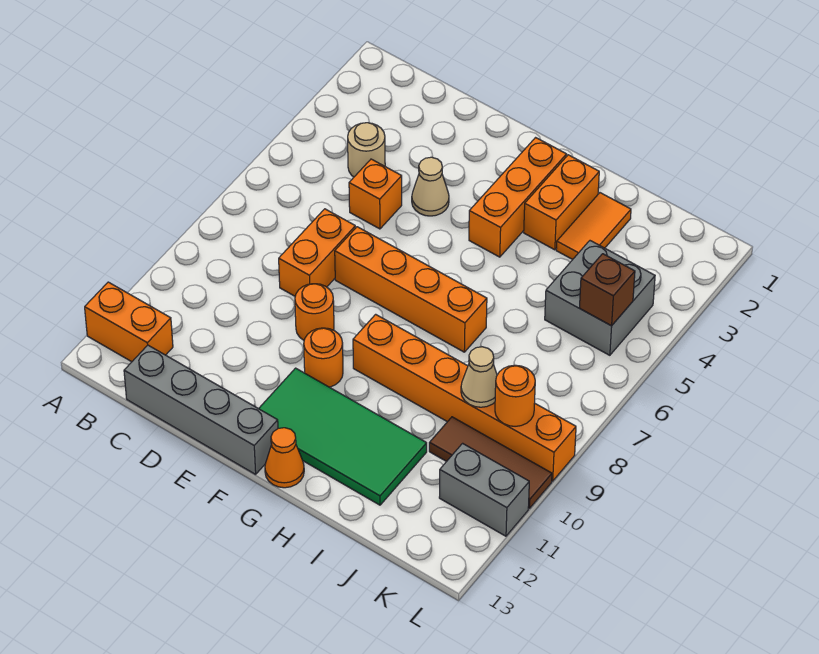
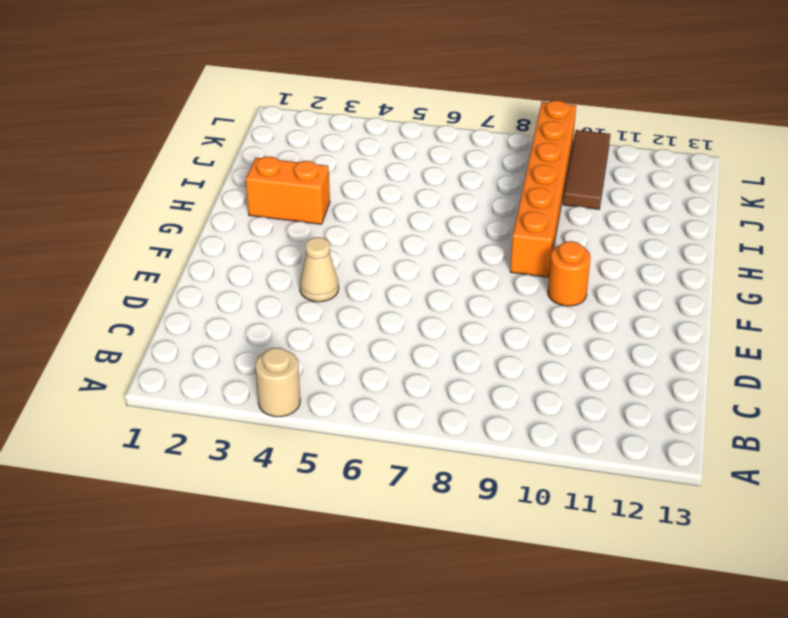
tan 1x1 round brick [255,348,300,417] -> tan 1x1 round brick moved to [348,123,385,177]
none -> orange 1x2 brick [85,282,173,362]
none -> grey 1x4 brick [124,345,278,474]
none -> orange 1x1 brick [349,159,402,229]

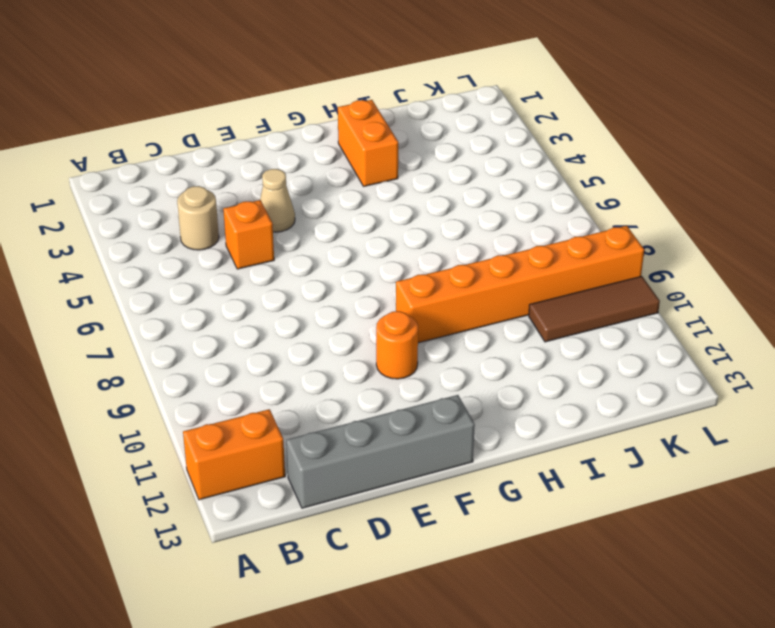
none -> orange 1x2 brick [279,209,355,296]
none -> orange 1x4 brick [335,227,487,352]
none -> orange 1x1 round brick [295,284,334,340]

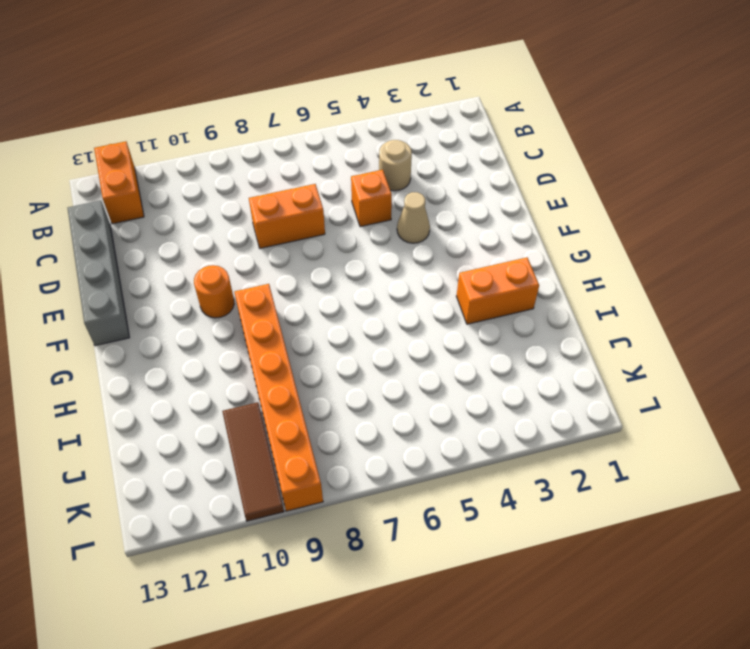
none -> orange 1x4 brick [335,227,487,352]
none -> orange 1x1 round brick [295,284,334,340]
none -> green 2x4 tile [259,368,427,505]

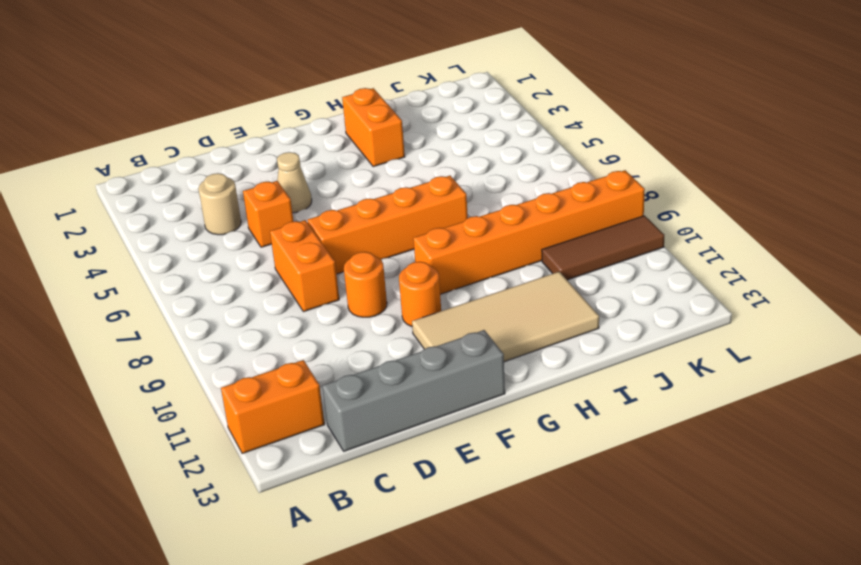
tan 2x4 tile [412,272,599,362] -> green 2x4 tile [259,368,427,505]
none -> orange 1x3 brick [469,138,567,257]
none -> orange 1x1 cone [265,428,304,488]
none -> orange 1x2 tile [556,193,631,260]

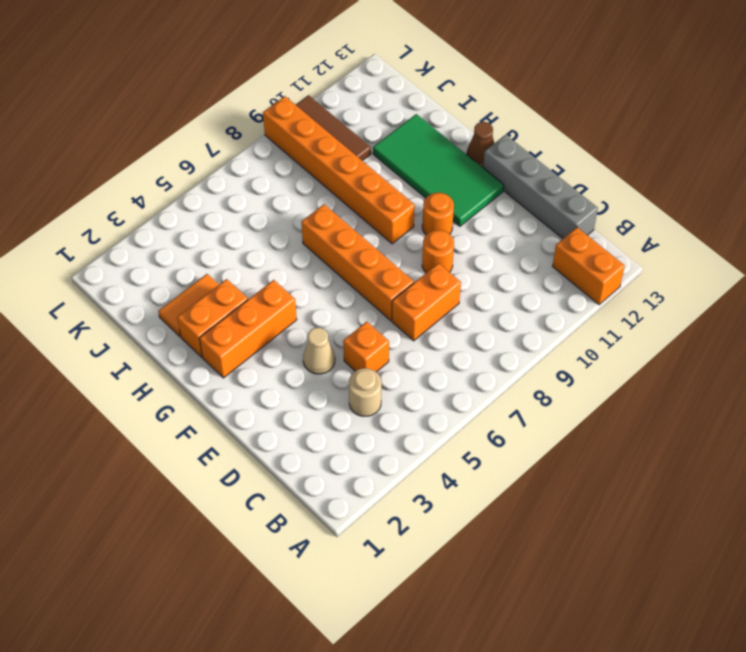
brown 1x1 cone [467,122,494,167] -> orange 1x1 cone [265,428,304,488]
none -> grey 2x2 brick [545,241,655,355]
none -> grey 1x2 brick [439,443,529,536]
none -> tan 1x1 cone [461,347,497,407]

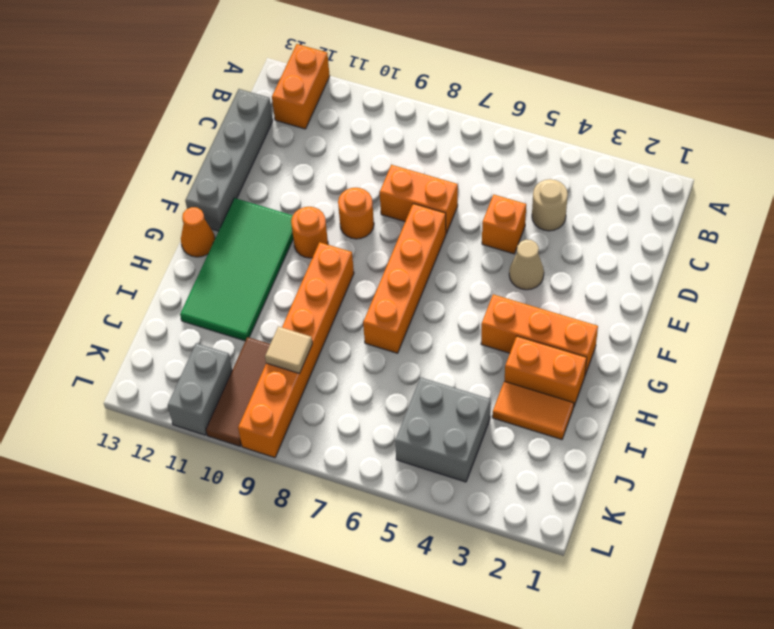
tan 1x1 tile [265,326,312,374] -> tan 1x1 cone [461,347,497,407]
none -> brown 1x1 brick [579,254,635,326]
none -> orange 1x1 round brick [495,365,535,426]

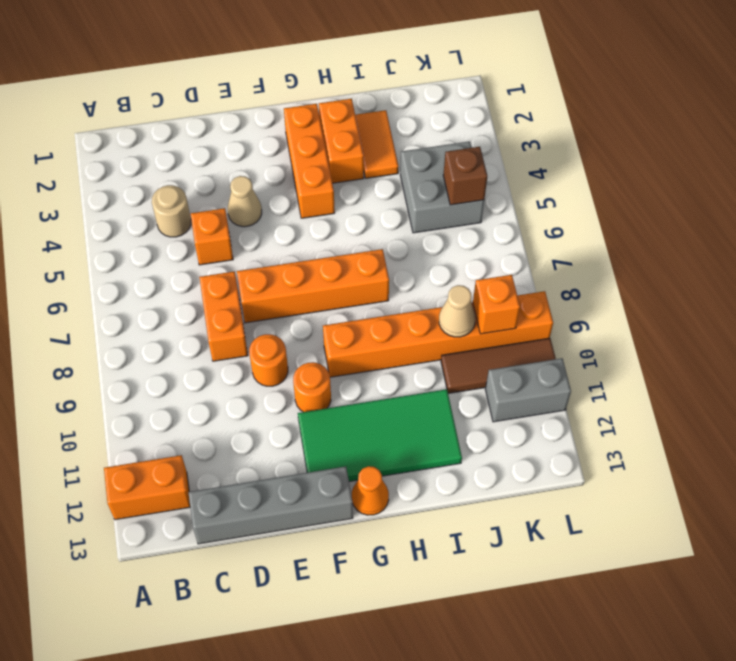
orange 1x1 brick [473,275,520,334] -> orange 1x1 round brick [495,365,535,426]

